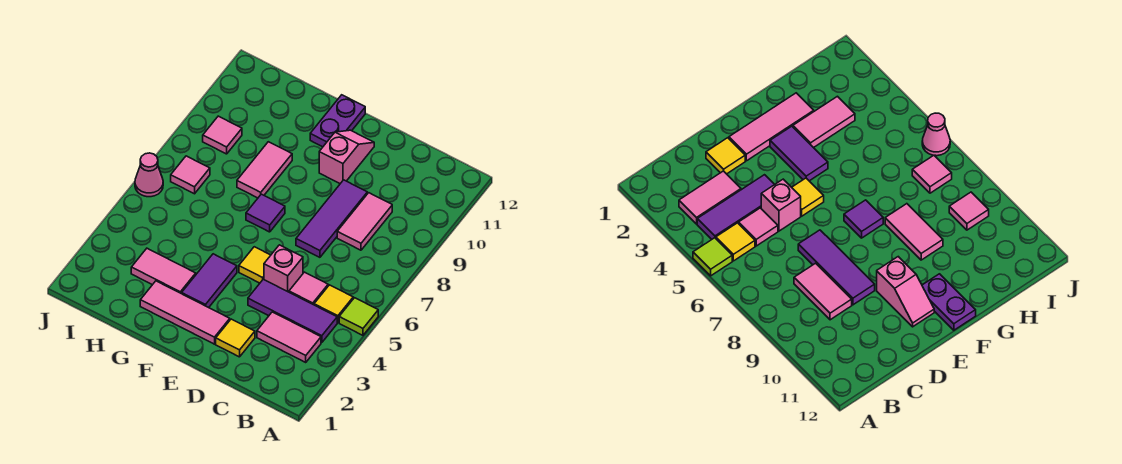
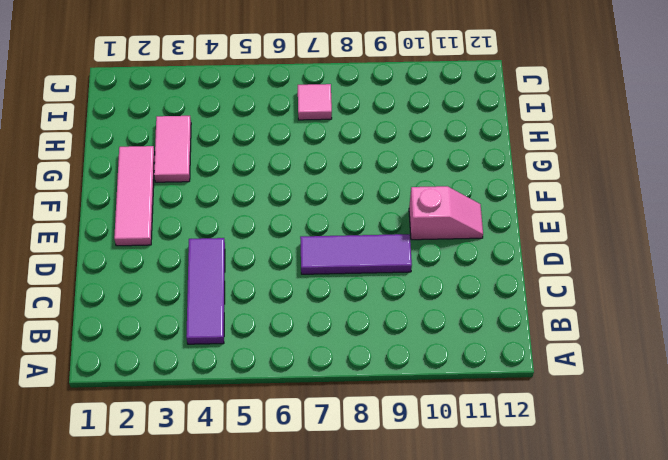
none -> lime 1x1 tile [339,298,378,335]
none -> pink 1x2 tile [257,312,321,362]
none -> yellow 1x1 tile [314,285,353,323]

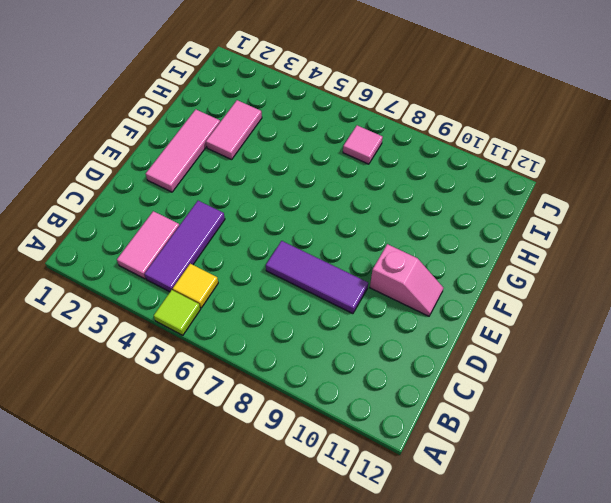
none -> pink 1x1 tile [289,272,328,305]
none -> pink 1x2 tile [337,193,392,250]
none -> yellow 1x1 tile [216,319,255,357]

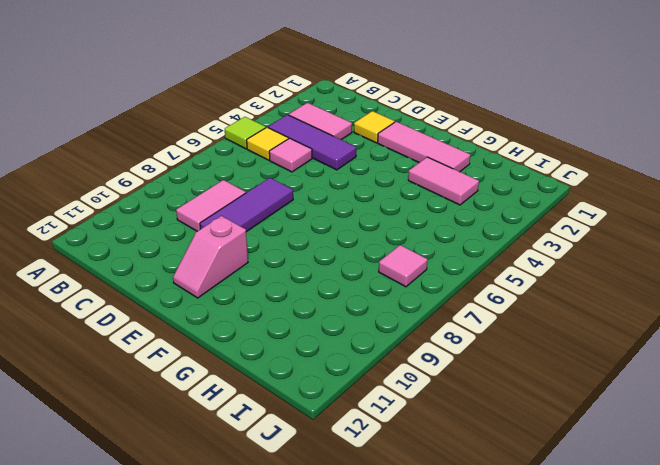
none -> pink 1x1 brick [264,245,303,292]
none -> yellow 1x1 tile [239,247,271,283]
none -> purple 1x2 tile [182,254,237,308]

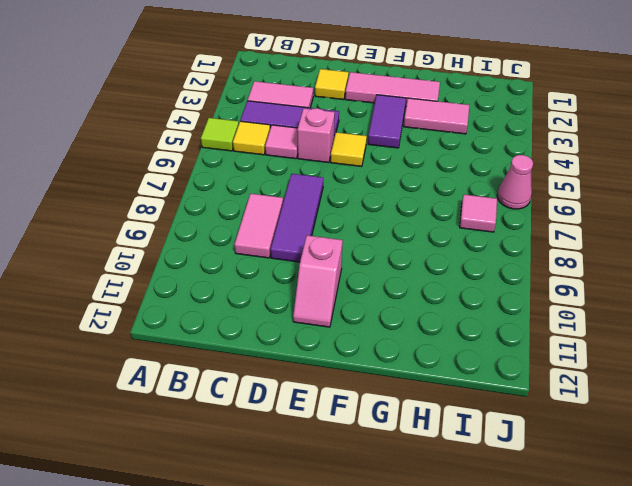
none -> purple 1x1 tile [246,194,285,232]
none -> purple 1x2 plate [310,95,365,147]
none -> pink 1x2 tile [237,142,292,198]

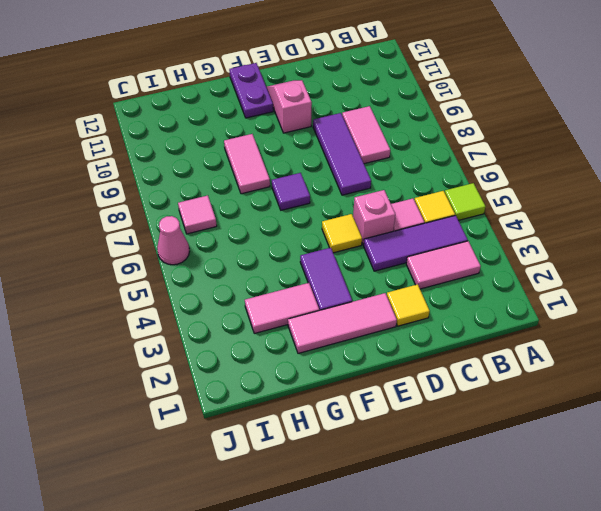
none -> pink 1x1 tile [203,116,242,154]

